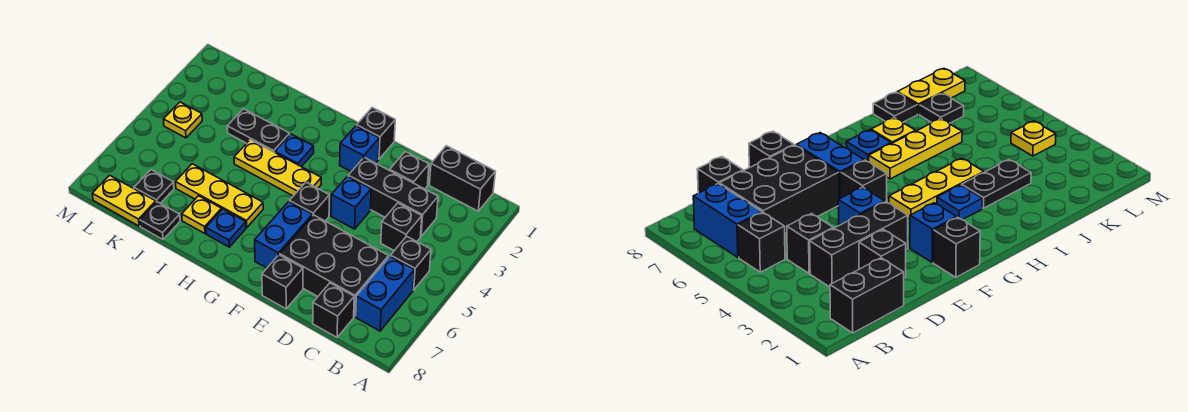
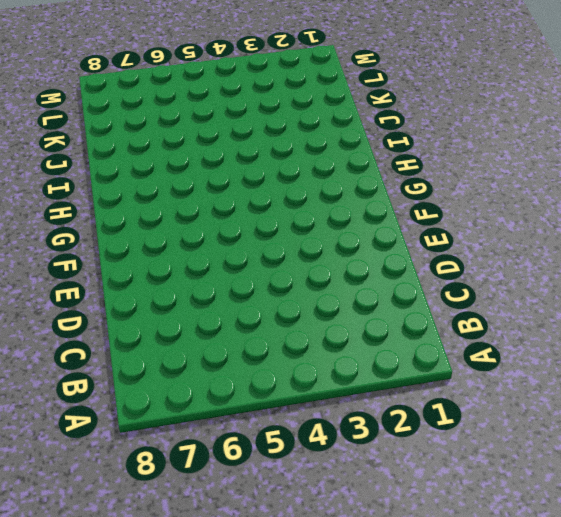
none -> black 1x2 brick [429,146,495,211]
none -> black 1x1 brick [391,236,431,290]
none -> blue 1x2 brick [356,256,414,331]

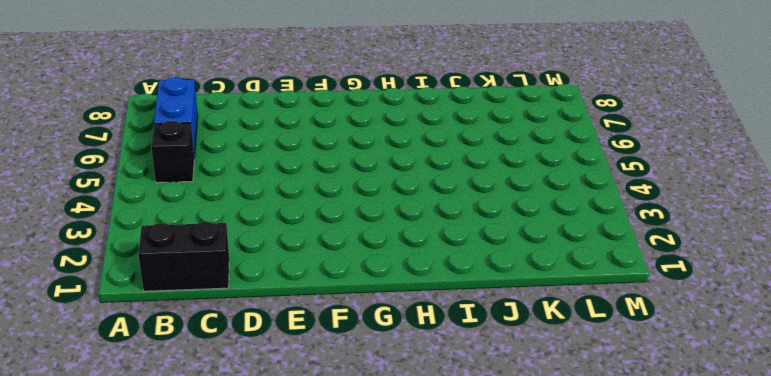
none -> black 1x3 brick [348,157,438,236]
none -> black 1x1 brick [381,203,422,251]
none -> black 2x3 brick [280,215,388,317]

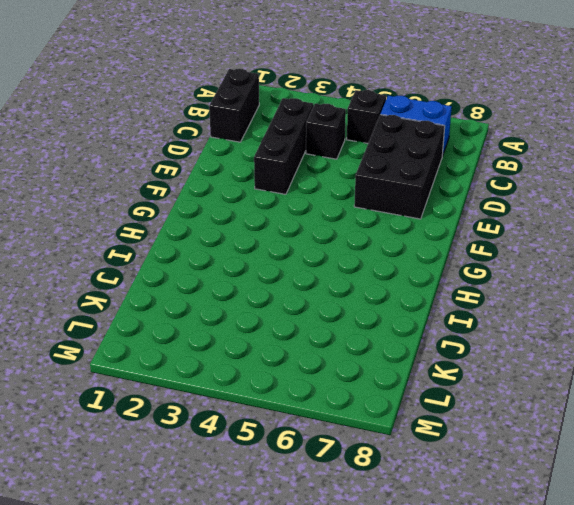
none -> black 1x1 brick [313,283,354,337]
none -> black 1x1 brick [390,152,429,189]
none -> blue 1x1 brick [331,176,371,229]

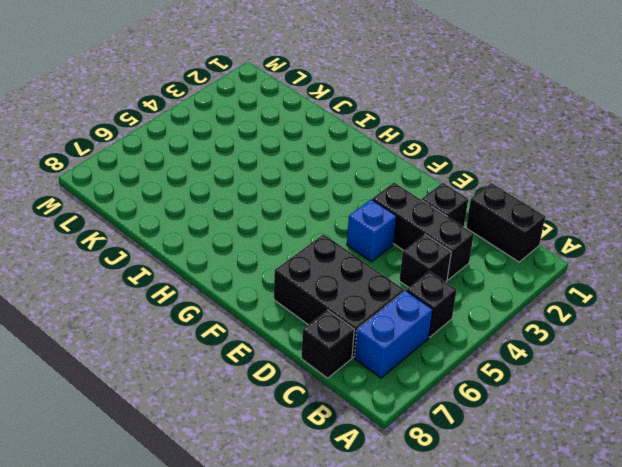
none -> black 1x1 brick [262,255,303,309]
none -> black 1x1 brick [357,108,395,159]
none -> blue 1x1 brick [340,126,379,172]

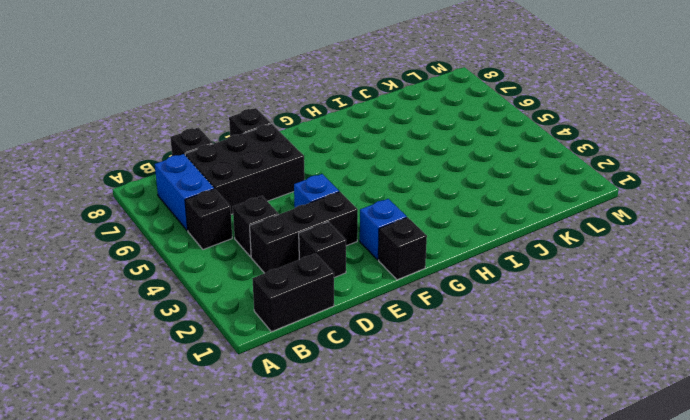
none -> black 1x1 brick [290,182,329,221]
none -> blue 1x2 brick [255,202,312,268]
none -> yellow 1x3 plate [234,140,321,196]

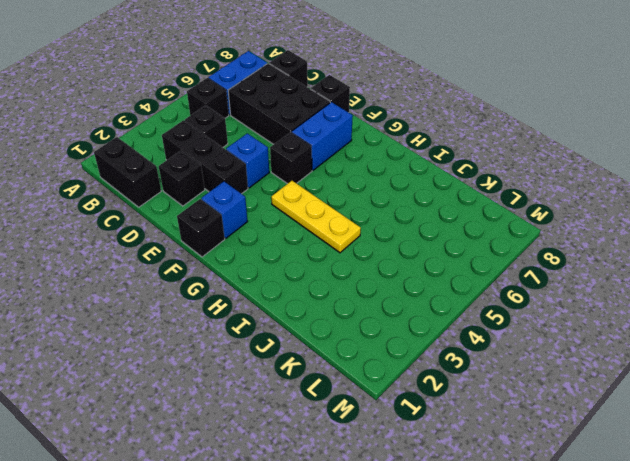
none -> blue 1x1 plate [275,134,314,167]
none -> yellow 1x3 plate [176,164,263,228]
none -> blue 1x1 plate [206,209,246,247]

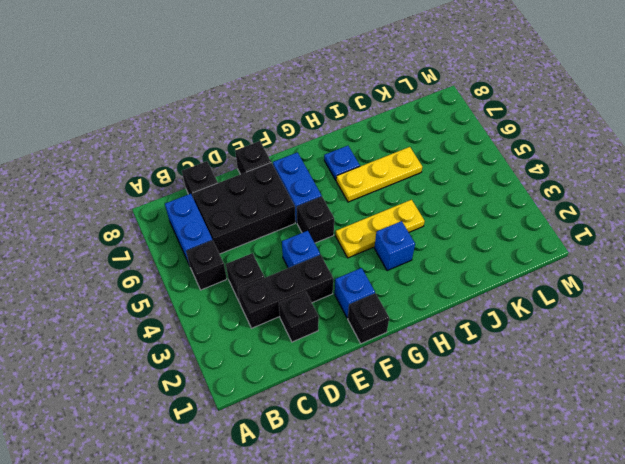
blue 1x1 brick [374,221,415,271] -> blue 1x1 plate [275,134,314,167]
none -> black 1x2 brick [429,146,495,211]
none -> black 1x2 plate [227,109,290,152]
none -> yellow 1x1 plate [182,196,222,233]

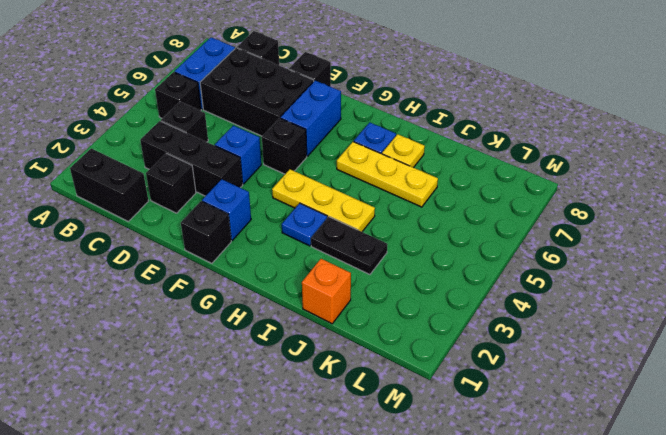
orange 1x1 brick [302,259,351,324] -> none
none -> black 1x1 plate [140,202,180,239]
none -> black 1x1 plate [134,170,174,203]
none -> yellow 1x2 plate [92,175,156,226]

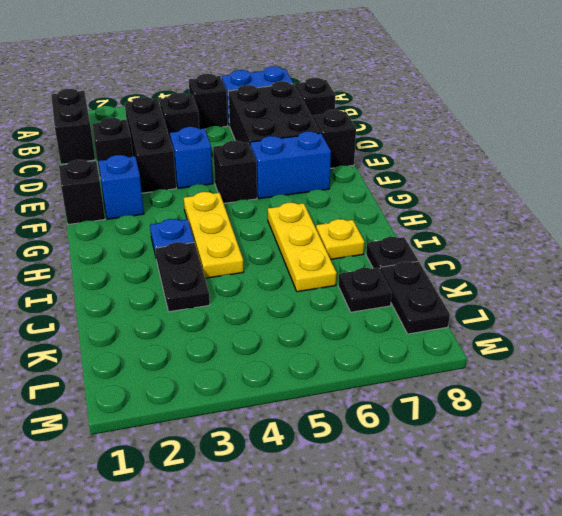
black 1x2 plate [380,261,450,334] -> yellow 1x2 plate [92,175,156,226]
none -> blue 1x1 plate [206,209,246,247]
none -> yellow 1x1 plate [164,102,202,138]

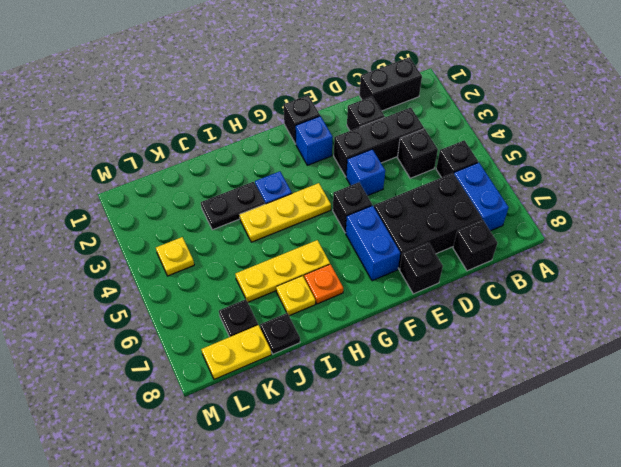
orange 1x1 plate [304,264,343,304] -> blue 1x1 plate [206,209,246,247]

